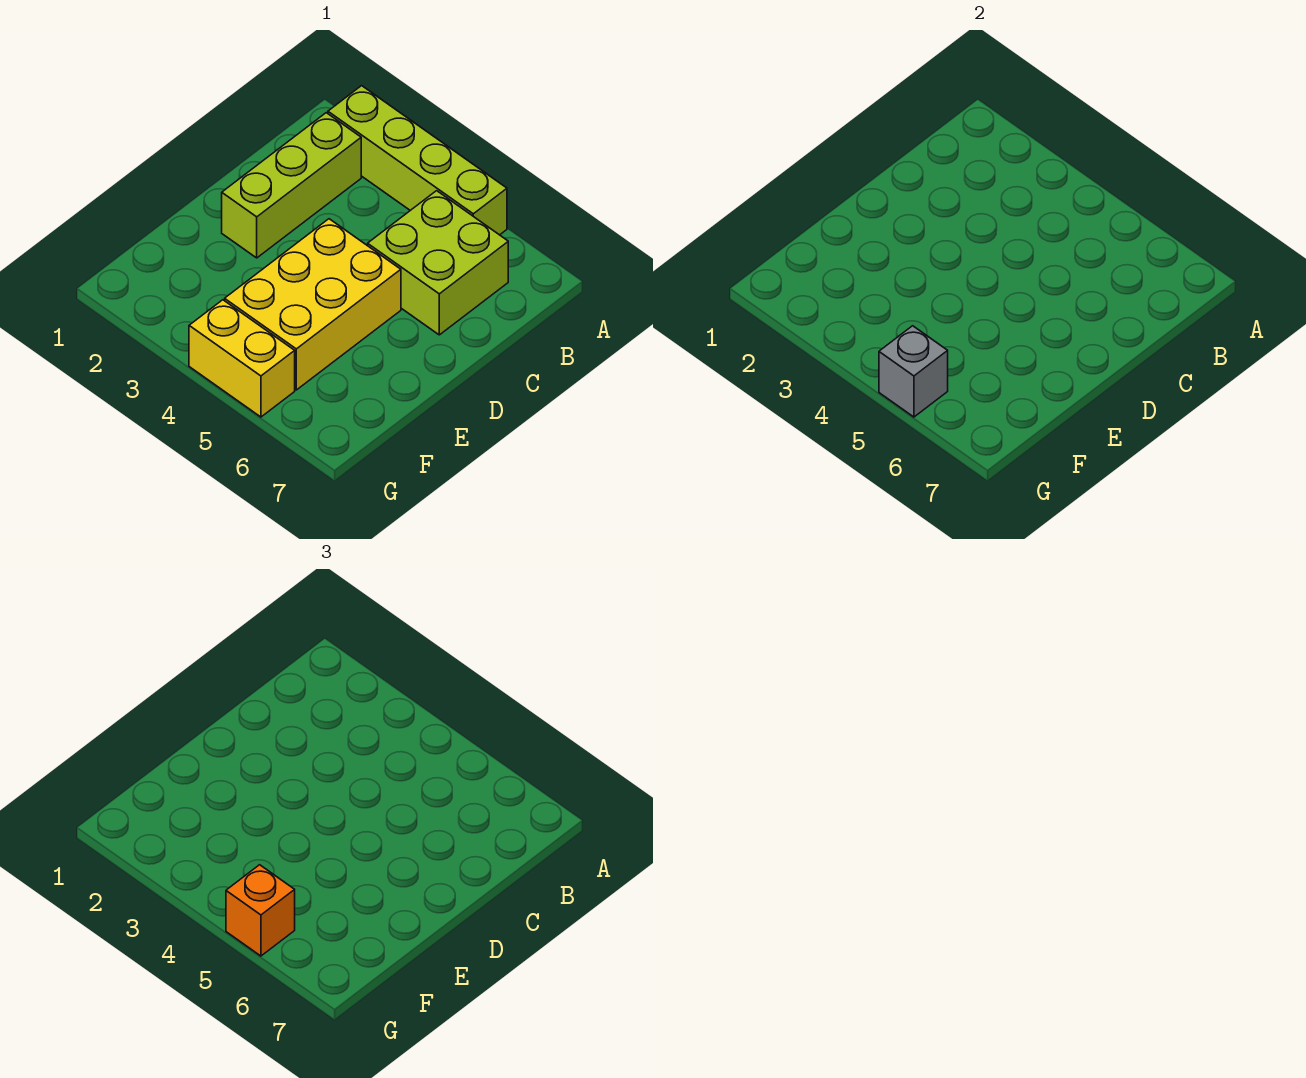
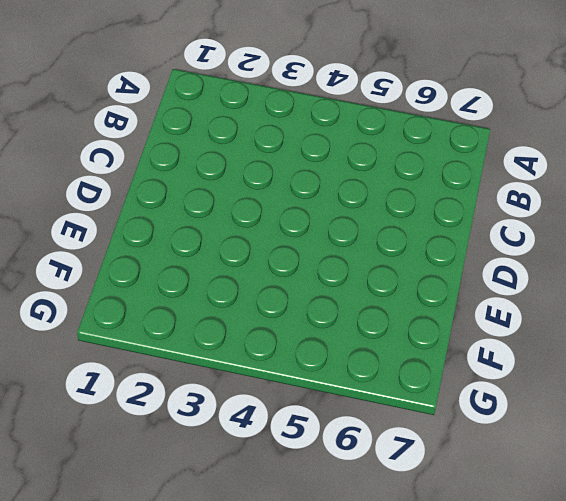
none -> lime 1x4 brick [328,86,507,235]
none -> lime 1x3 brick [222,113,361,258]

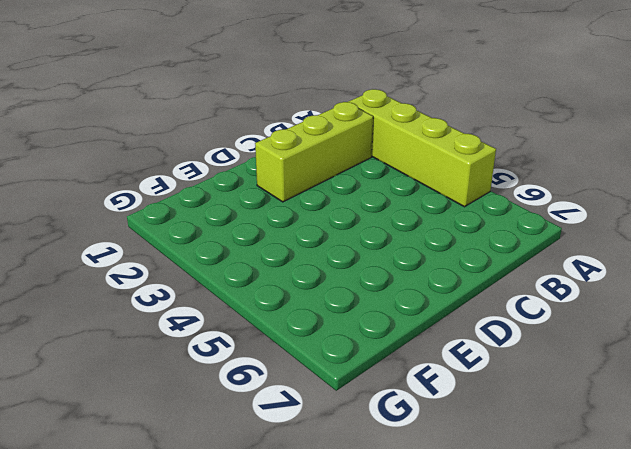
none -> lime 2x2 brick [368,191,508,335]
none -> yellow 2x3 brick [225,219,401,390]

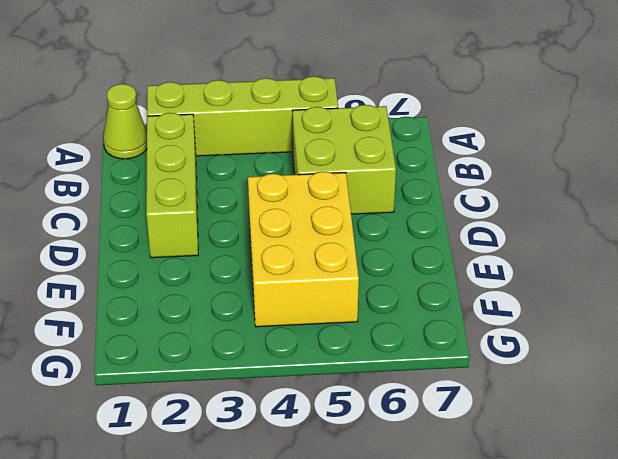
lime 1x1 cone [103,84,147,159] -> none
none -> yellow 1x2 brick [189,300,295,417]
none -> grey 1x1 brick [879,326,948,417]

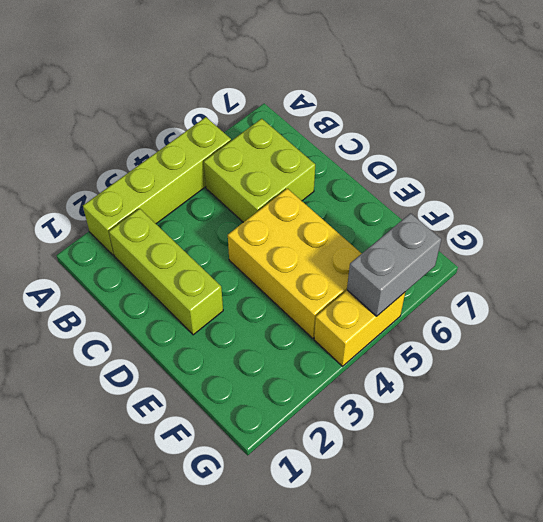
grey 1x2 brick [347,213,441,316] -> grey 1x1 brick [879,326,948,417]
none -> orange 1x1 brick [226,865,295,956]

